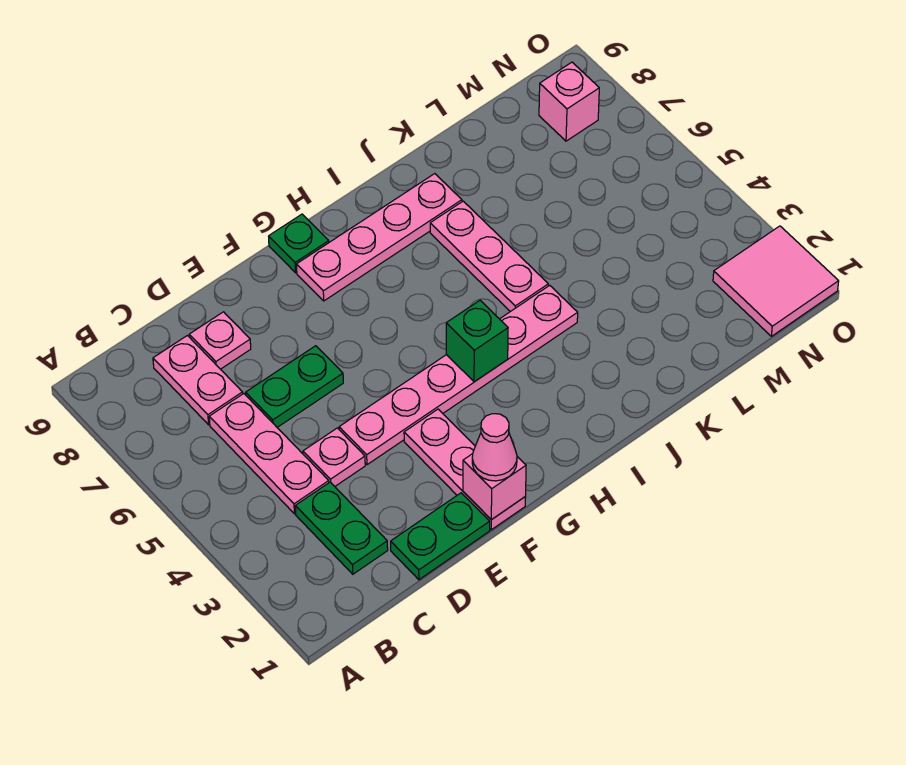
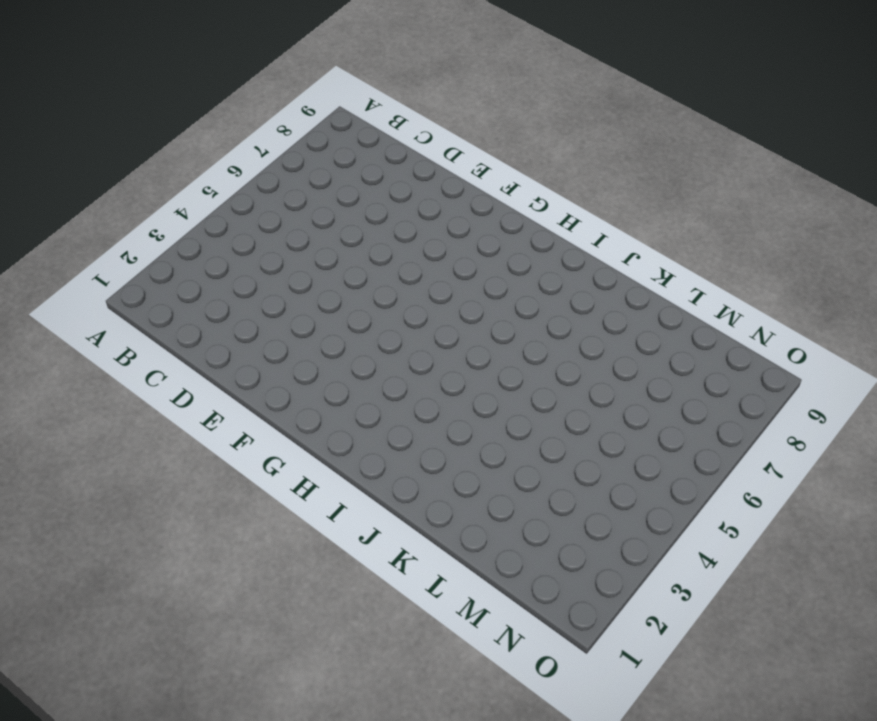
none -> green 1x2 plate [295,482,388,574]
none -> pink 1x3 plate [209,394,329,514]
none -> pink 1x2 plate [153,336,243,425]

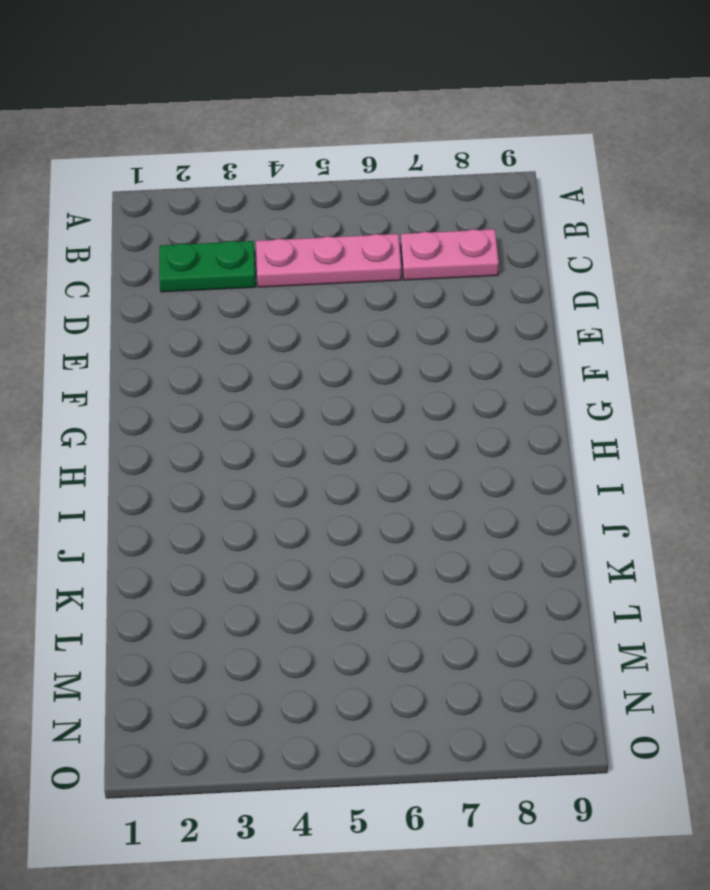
none -> green 1x2 plate [391,493,490,580]
none -> pink 1x1 plate [303,428,365,486]
none -> green 1x2 plate [246,346,343,427]

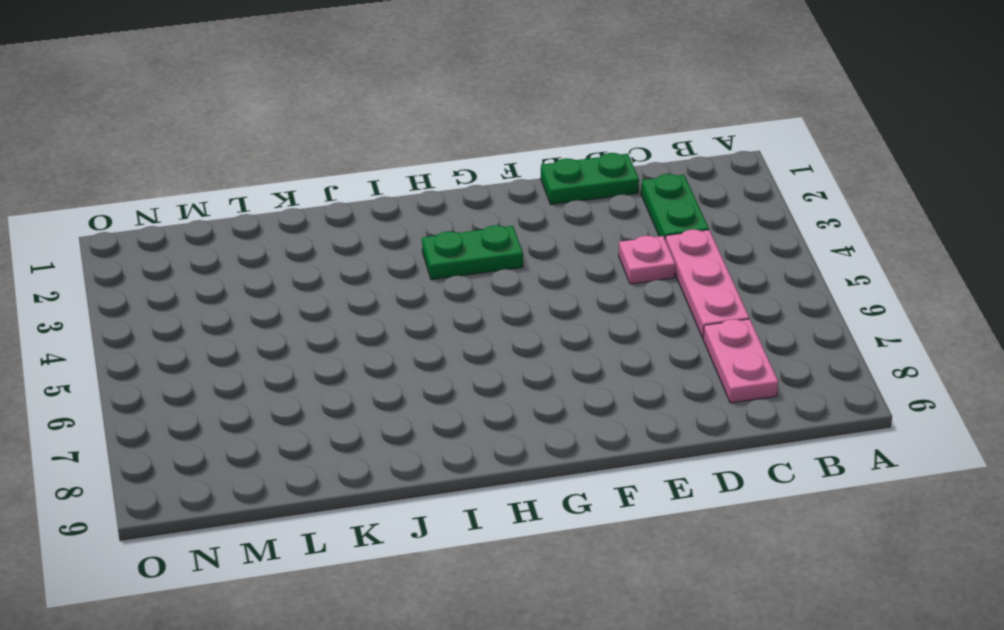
green 1x2 plate [422,225,523,280] -> green 1x2 plate moved to [246,346,343,427]
none -> pink 1x1 plate [189,312,251,369]
none -> pink 1x6 plate [339,285,578,465]
none -> pink 1x3 plate [404,409,526,530]

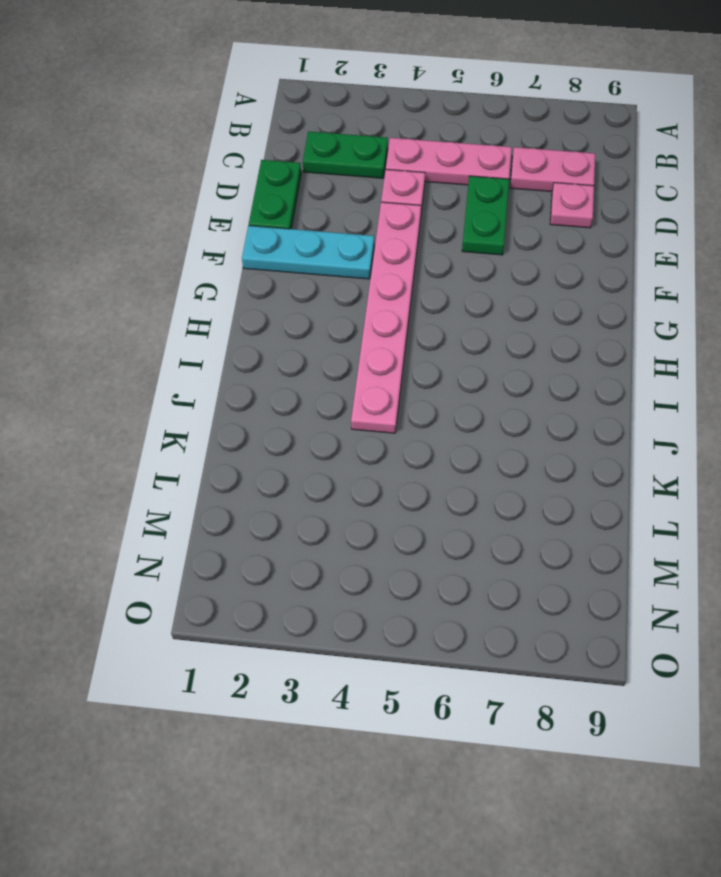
cyan 1x3 plate [242,226,374,279] -> pink 1x3 plate [404,409,526,530]
none -> pink 1x4 plate [297,174,462,301]
none -> green 1x1 plate [269,214,329,273]
none -> pink 1x3 plate [430,201,548,312]

